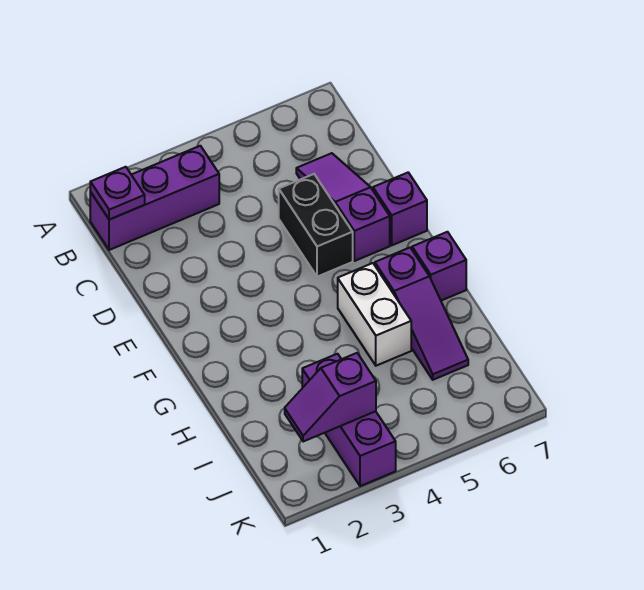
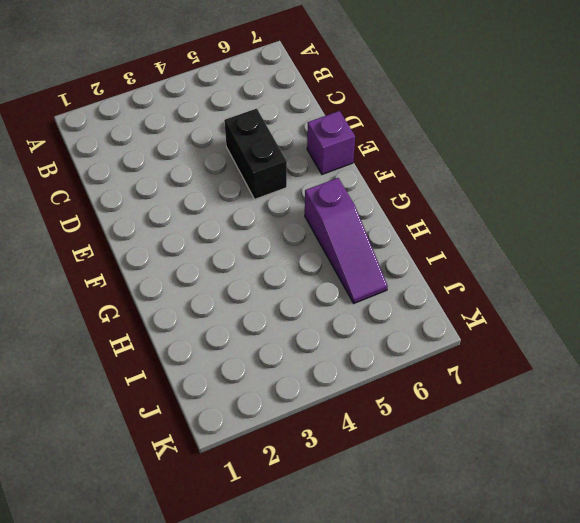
none -> purple 1x3 brick [90,146,219,250]
none -> purple 1x3 slope [296,153,390,261]

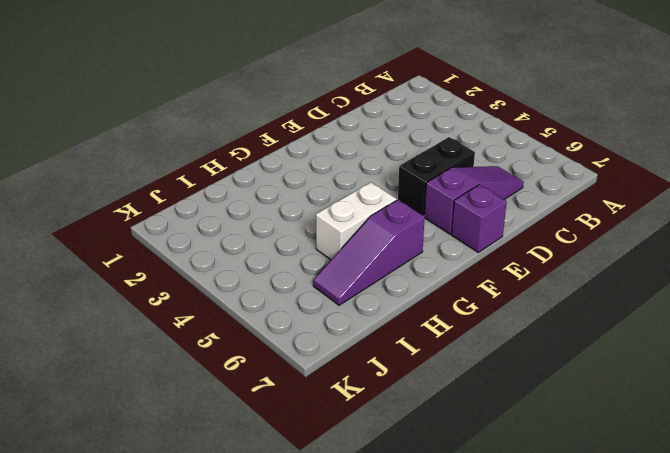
none -> purple 1x3 brick [90,146,219,250]
none -> purple 1x1 brick [412,232,466,301]

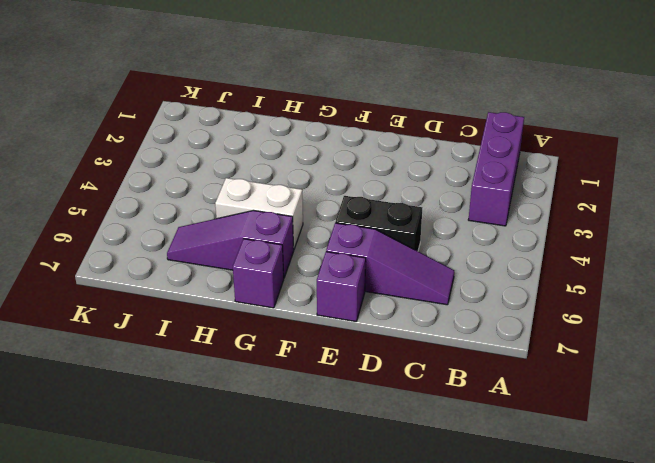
none -> purple 1x3 brick [302,354,396,486]
none -> purple 1x1 plate [90,167,145,220]

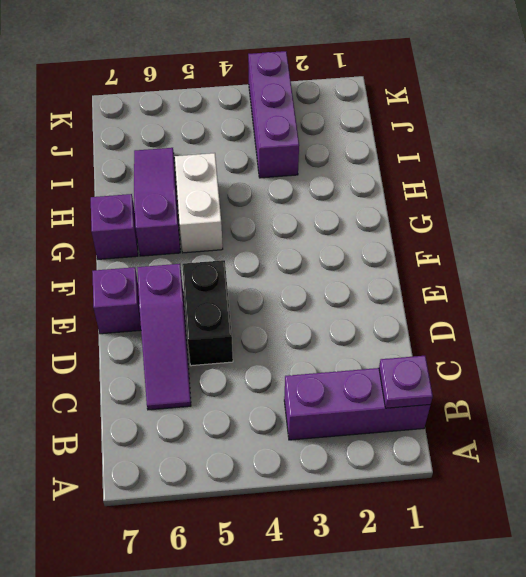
none -> purple 1x2 slope [285,353,376,442]

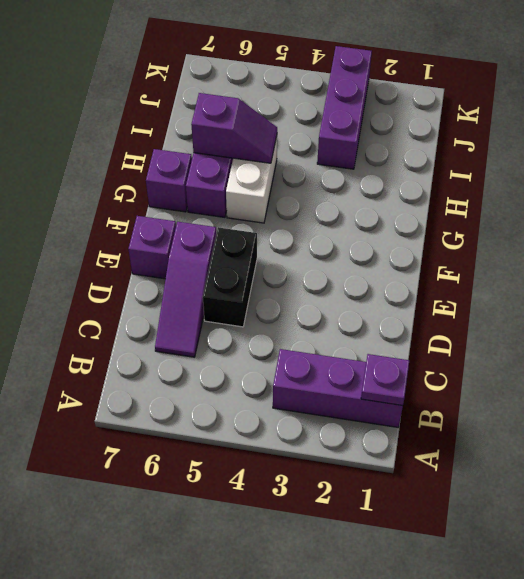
purple 1x2 slope [191,93,277,163] -> purple 1x2 slope moved to [285,353,376,442]

